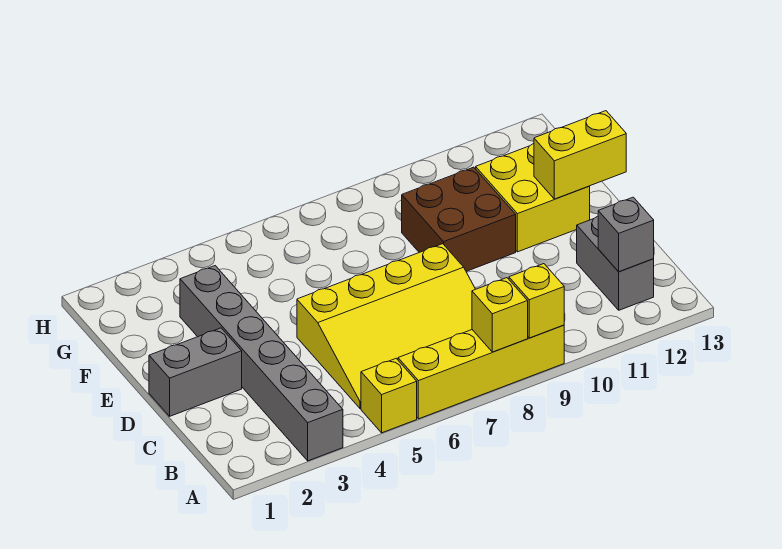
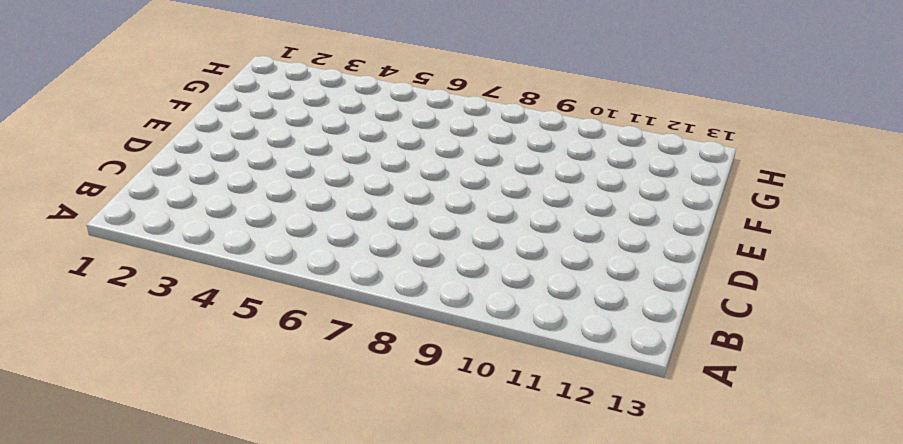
none -> grey 1x6 brick [180,266,343,461]
none -> yellow 1x1 brick [361,359,417,433]
none -> yellow 1x4 brick [398,325,564,419]

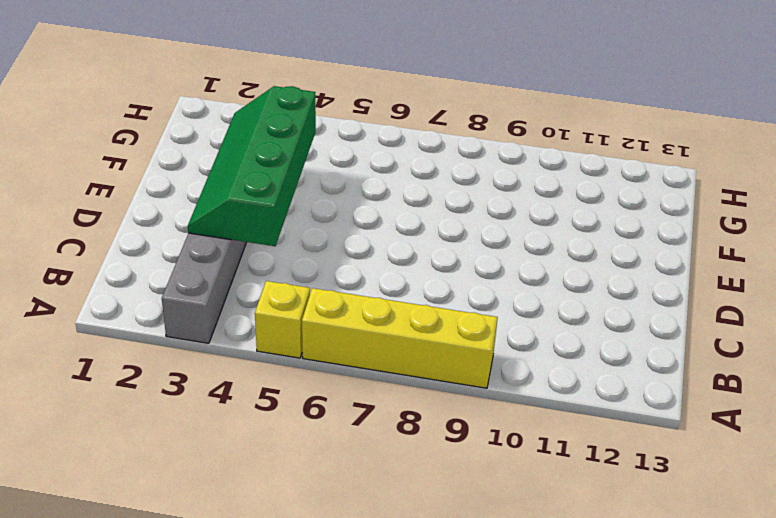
green 2x4 slope [188,86,316,246] -> none
none -> yellow 3x4 slope [297,244,475,409]
none -> grey 1x2 brick [577,216,654,310]
none -> grey 1x2 brick [149,328,242,416]

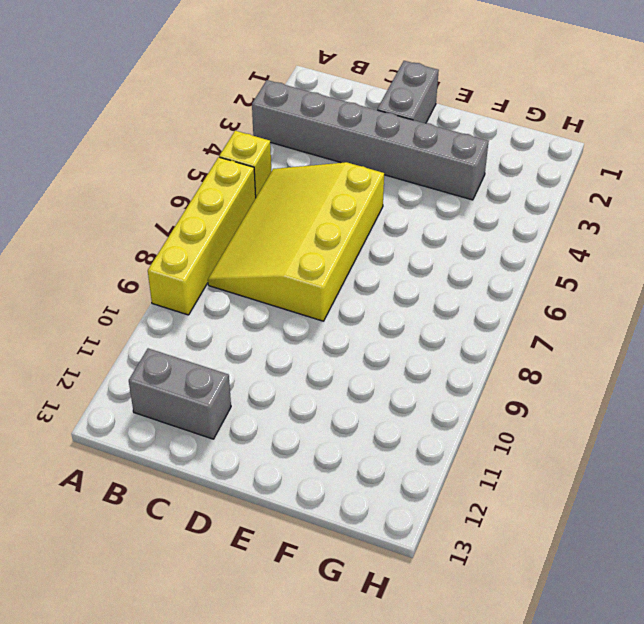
none -> brown 2x2 brick [402,167,516,271]
none -> yellow 2x2 brick [476,143,590,252]
none -> yellow 1x1 brick [472,278,528,352]

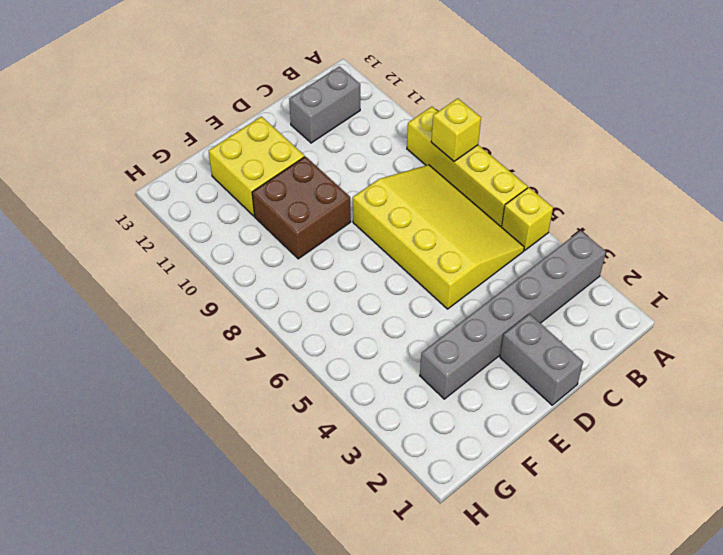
none -> yellow 1x1 brick [509,264,564,338]
none -> grey 1x1 brick [598,197,654,272]
none -> yellow 1x2 brick [534,111,626,199]

